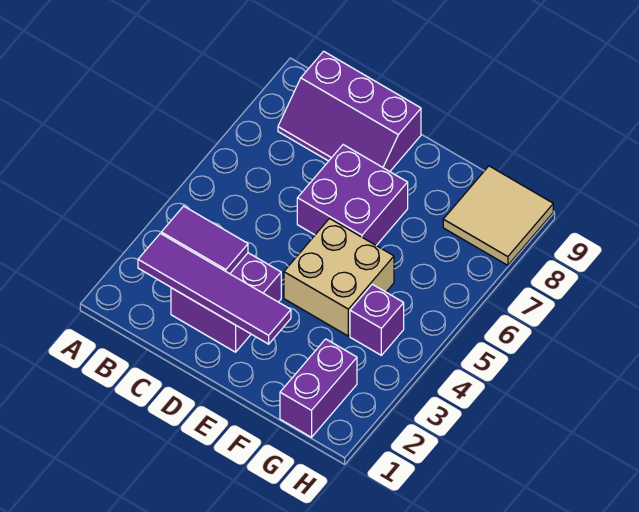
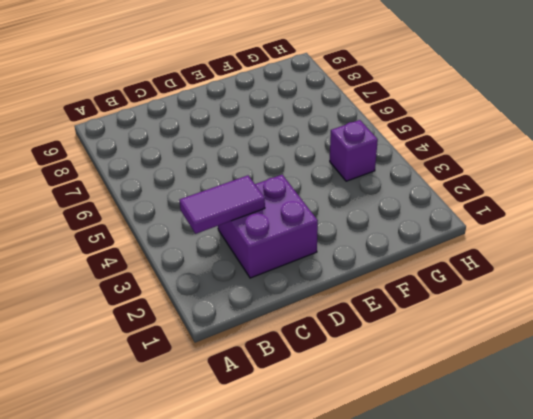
none -> purple 2x3 slope [278,51,421,171]
none -> purple 2x2 brick [297,145,408,245]

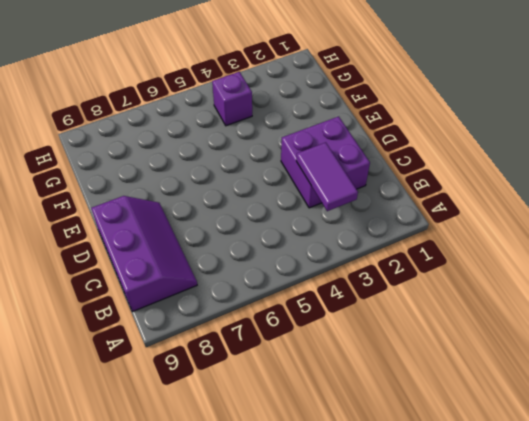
none -> purple 2x2 brick [297,145,408,245]
none -> tan 2x2 brick [284,219,394,336]

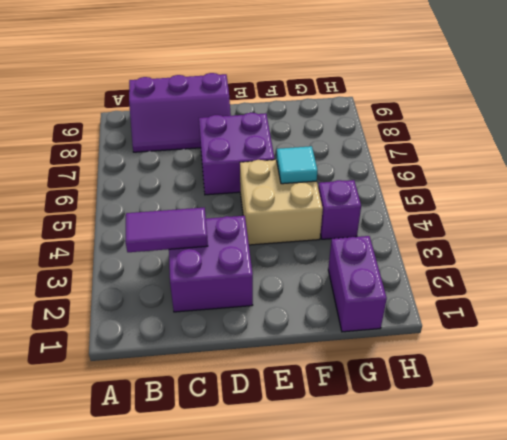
cyan 1x1 tile [277,146,318,184] -> none
none -> tan 2x2 tile [443,166,553,265]
none -> purple 1x4 tile [138,233,291,344]

